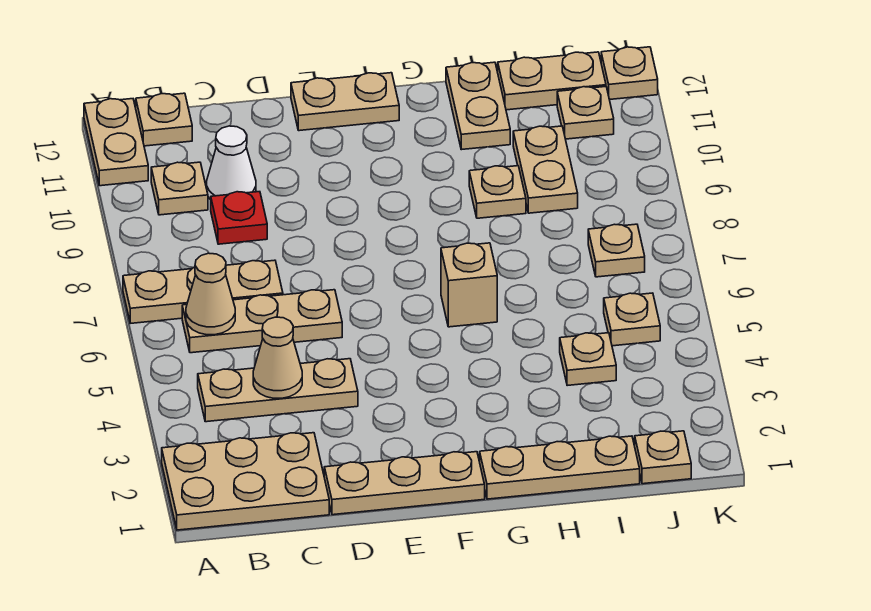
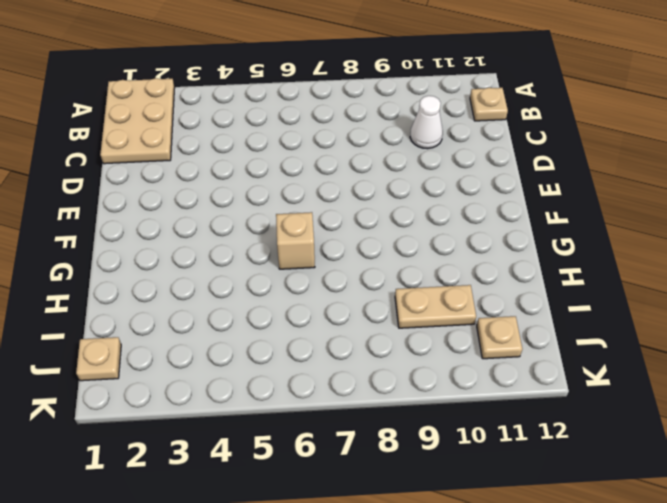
none -> tan 1x3 plate [123,260,283,323]
none -> tan 1x2 plate [84,99,148,186]
none -> tan 1x3 plate [198,359,358,422]

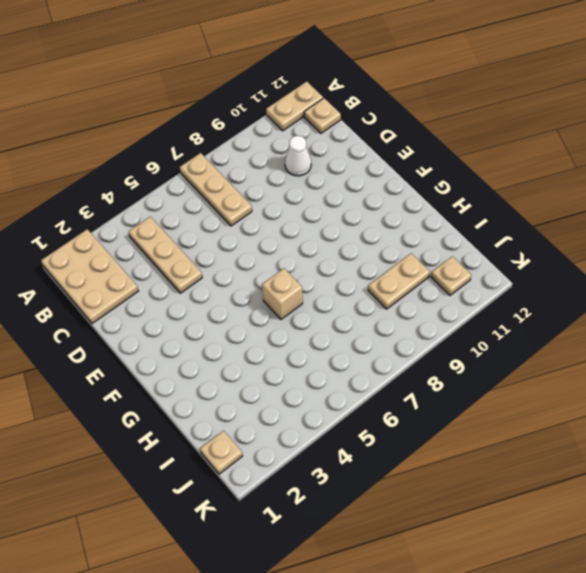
none -> tan 1x3 plate [182,290,342,353]
none -> tan 1x1 plate [151,162,208,215]
none -> red 1x1 plate [211,192,267,244]

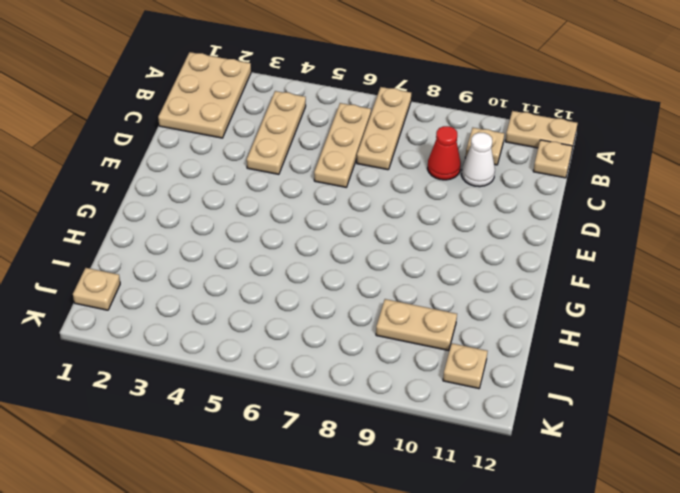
red 1x1 cone [427,126,461,180] -> red 1x1 plate [211,192,267,244]
none -> tan 1x3 plate [324,452,485,515]
none -> tan 1x2 plate [291,73,399,131]
none -> tan 1x3 plate [480,436,640,499]

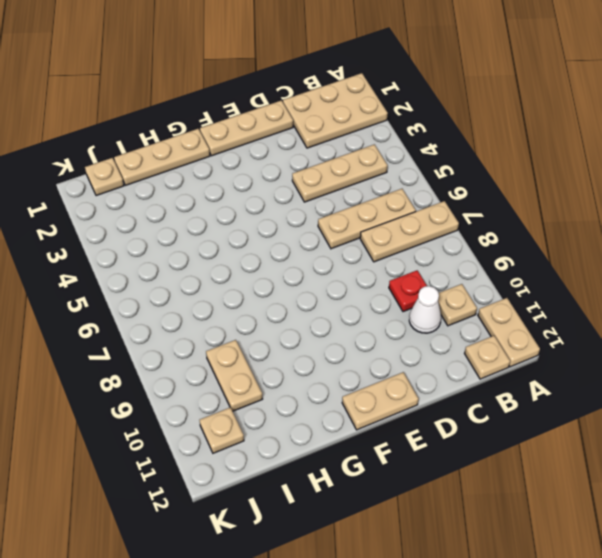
none -> tan 1x1 brick [441,243,497,327]
none -> tan 1x1 plate [469,166,526,218]
none -> tan 1x2 plate [446,62,510,150]

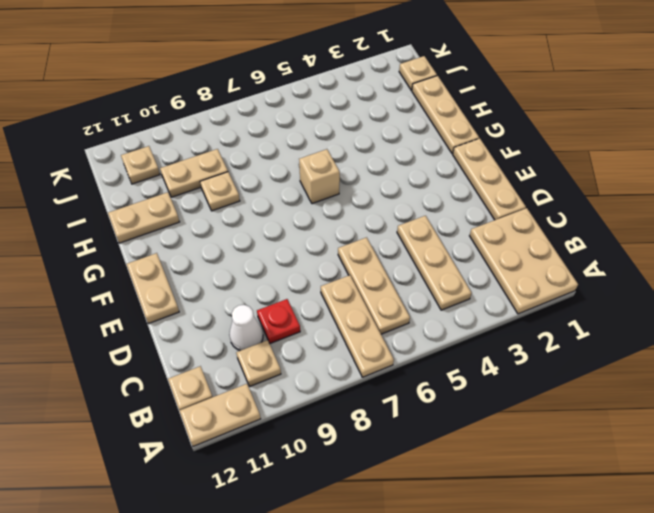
none -> tan 1x1 plate [560,333,616,386]
none -> tan 1x2 plate [498,52,606,110]
none -> tan 1x1 plate [604,293,660,346]

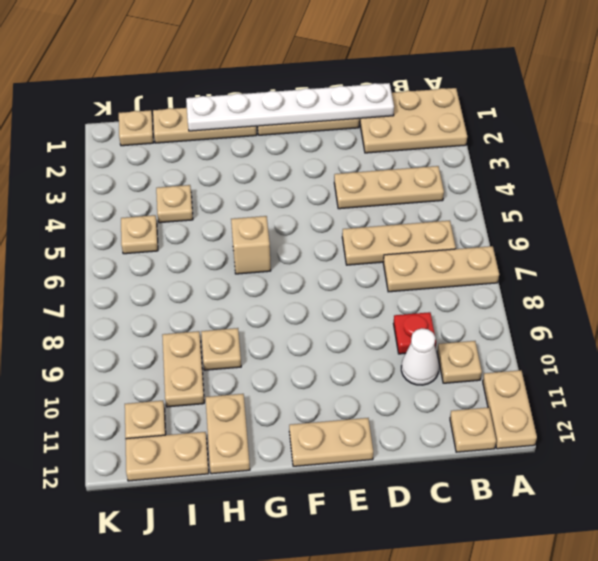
white 1x6 plate [186,83,394,131] -> none
none -> tan 1x1 plate [588,224,645,277]
none -> tan 1x1 plate [601,47,658,100]
none -> tan 1x1 cone [186,253,235,335]

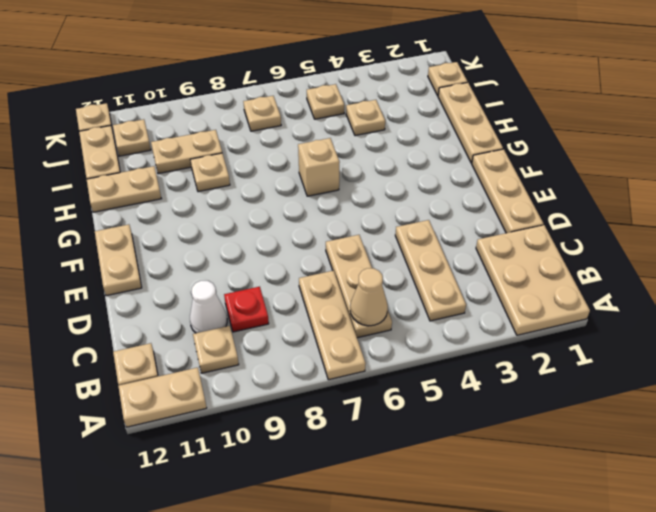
none -> tan 1x1 cone [253,317,302,398]

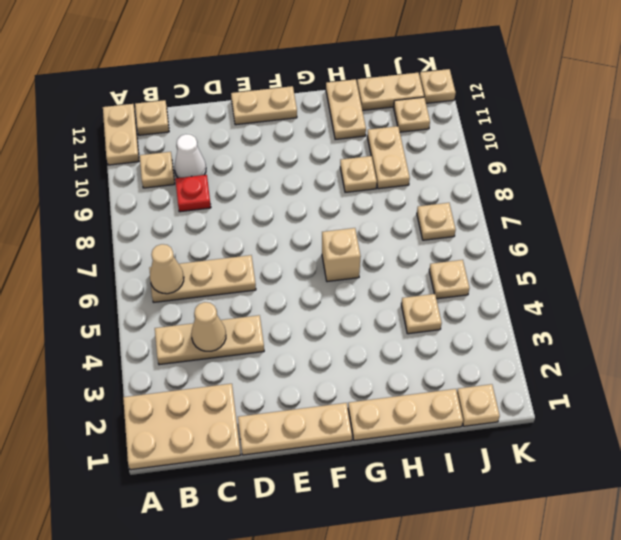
none -> tan 1x3 plate [123,260,283,323]

